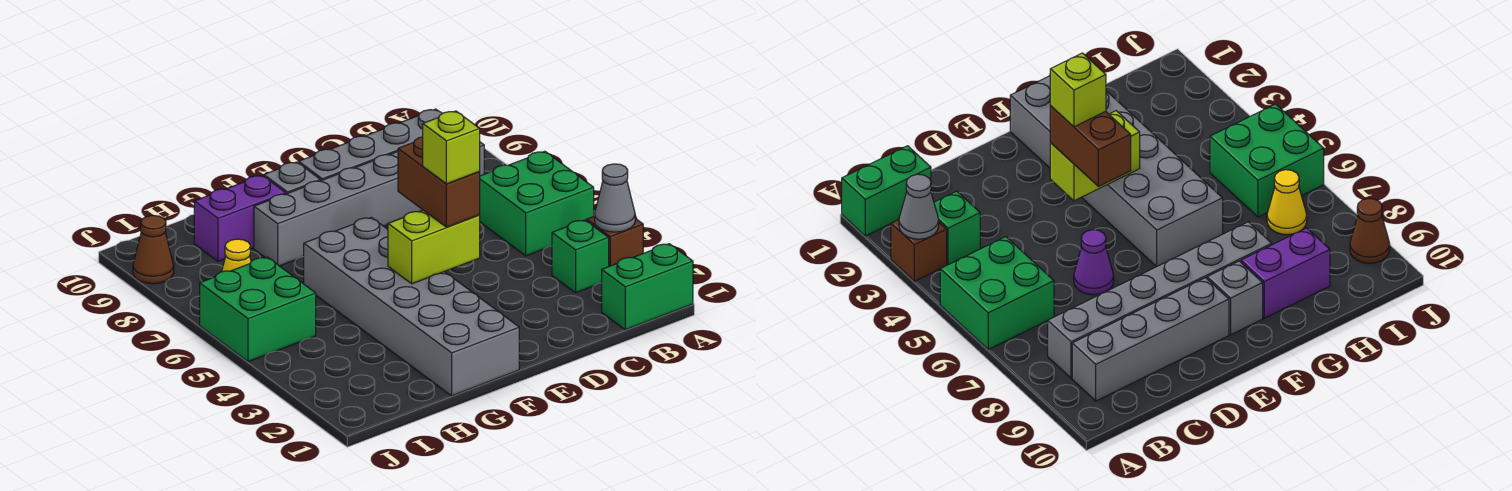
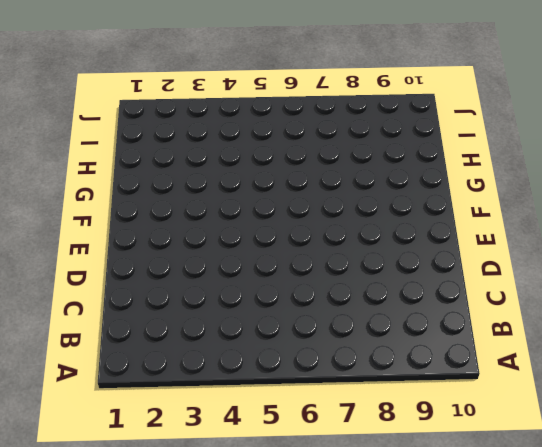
none -> green 1x2 brick [602,244,693,330]
none -> brown 1x1 brick [587,216,643,266]
none -> green 2x2 brick [480,151,594,256]

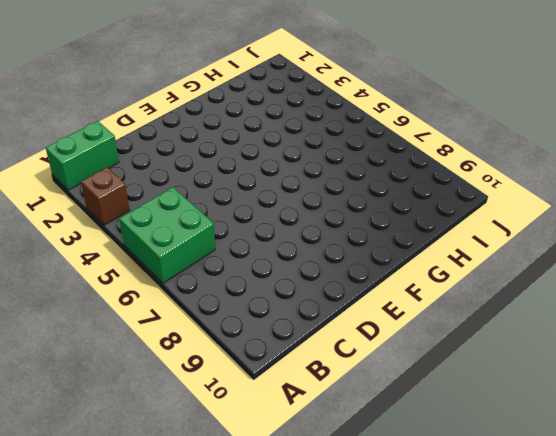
none -> green 1x1 brick [552,220,609,293]
none -> grey 1x6 brick [254,142,484,266]
none -> grey 1x4 brick [299,109,442,180]

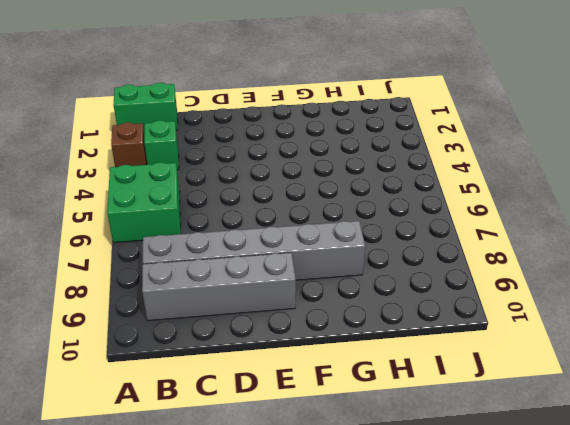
none -> purple 1x1 cone [1074,230,1114,295]
none -> grey 2x6 brick [304,217,519,396]
none -> grey 1x1 brick [264,162,321,194]

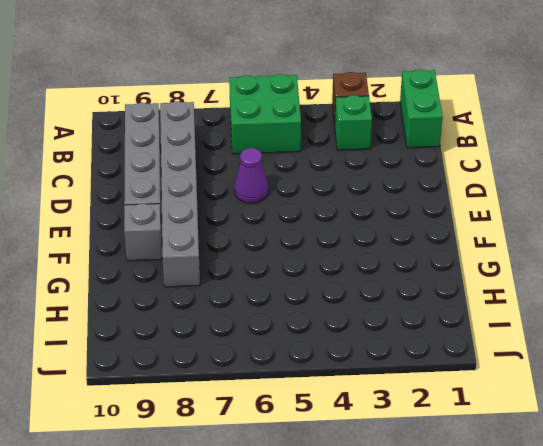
none -> grey 2x6 brick [304,217,519,396]
none -> purple 1x2 brick [194,175,286,261]
none -> green 2x2 brick [200,257,316,362]

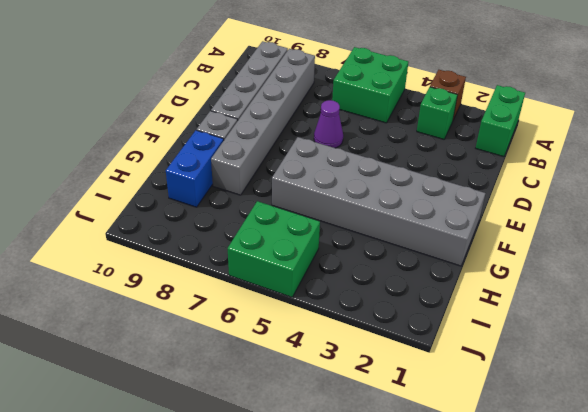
blue 1x2 brick [166,130,224,207] -> purple 1x2 brick [194,175,286,261]
none -> yellow 1x1 cone [222,239,251,272]
none -> brown 1x1 cone [133,215,174,284]
none -> grey 1x1 cone [595,164,635,232]

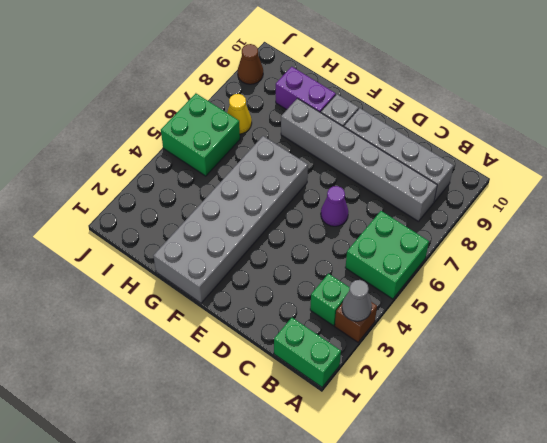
none -> lime 1x2 brick [388,210,480,284]
none -> brown 1x2 brick [398,137,480,227]
none -> lime 1x1 brick [423,111,480,184]

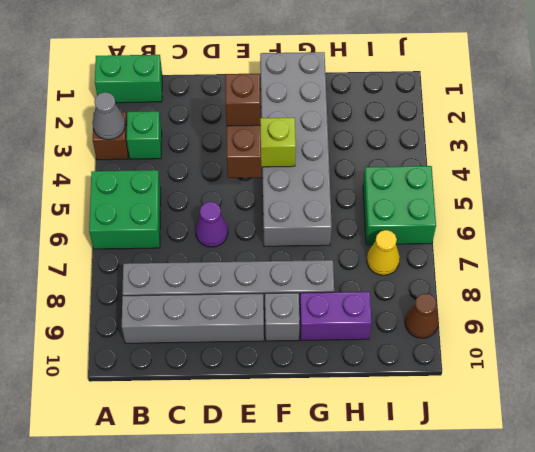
brown 1x1 brick [225,74,261,126] -> lime 1x1 brick [423,111,480,184]

